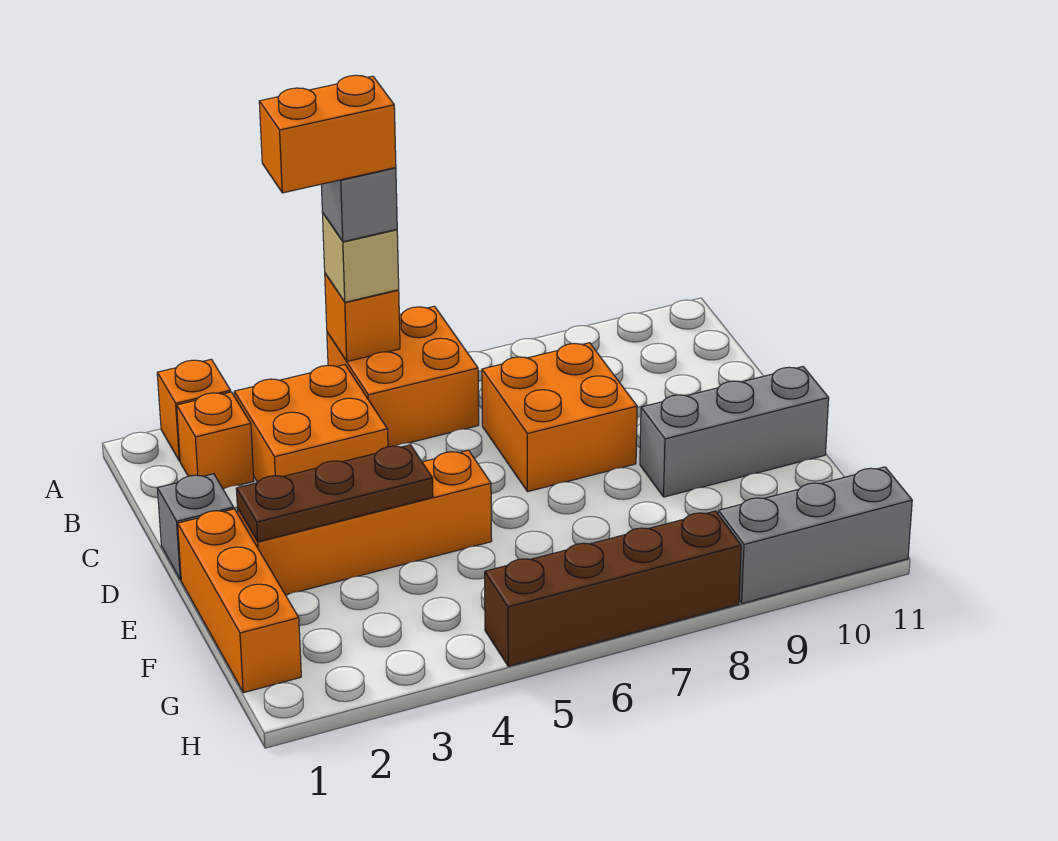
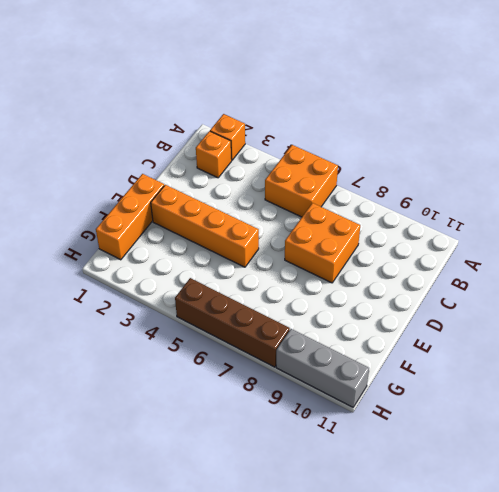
none -> orange 2x2 brick [234,365,388,482]
none -> grey 1x1 brick [157,474,234,580]
none -> grey 1x3 brick [640,367,829,497]

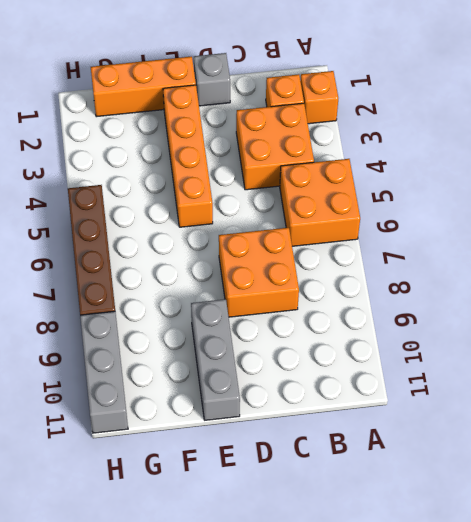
none -> orange 1x1 brick [325,274,400,362]
none -> brown 1x3 plate [236,445,433,542]
none -> tan 1x1 brick [323,214,399,302]

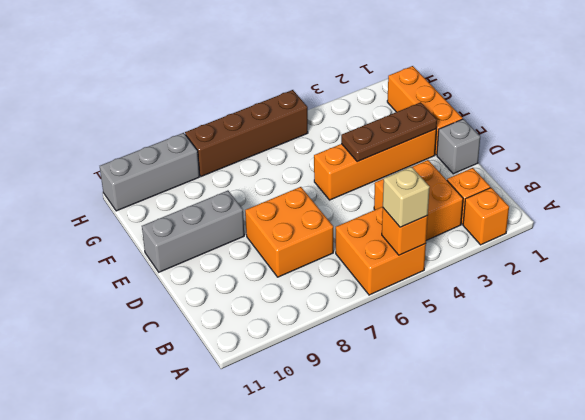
none -> grey 1x1 brick [321,168,397,242]
none -> orange 1x2 brick [259,75,396,193]

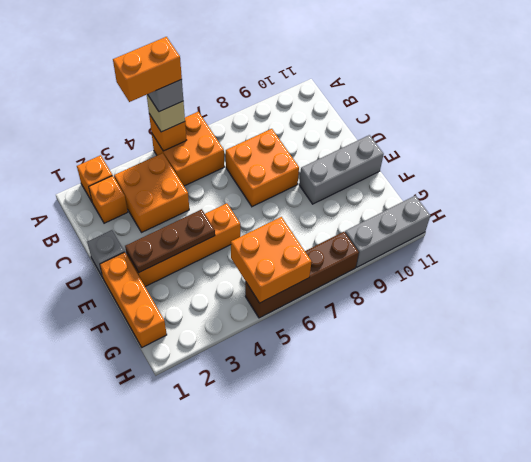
orange 2x2 brick [231,217,312,303] -> none

